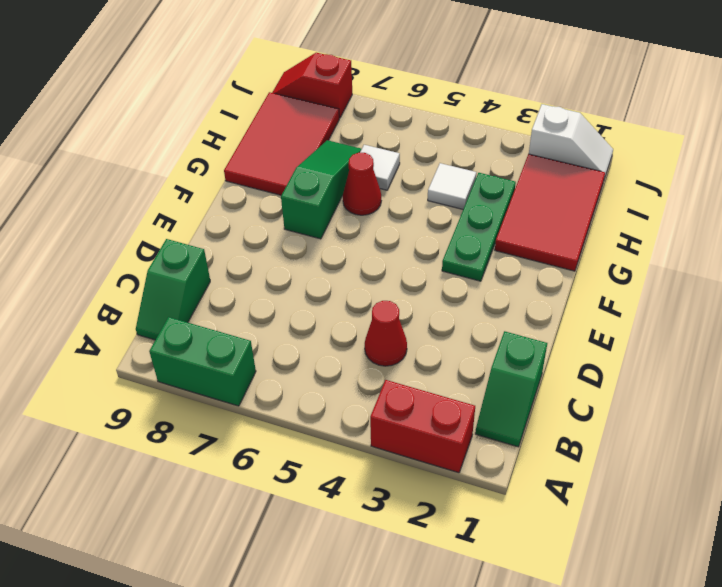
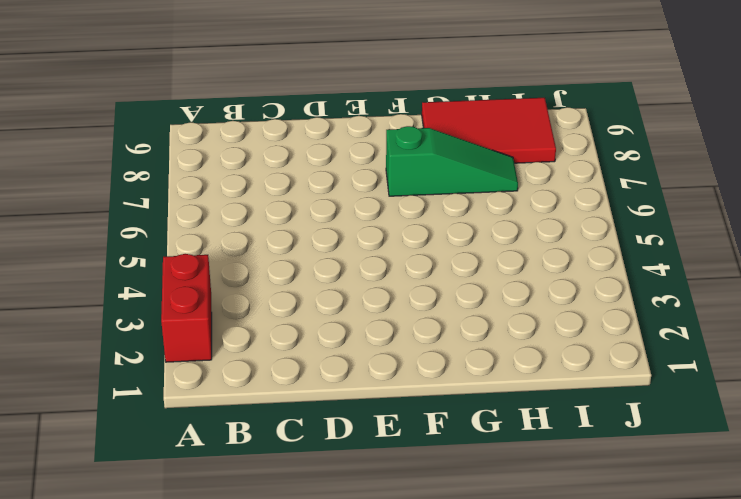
none -> green 1x2 brick [149,317,256,406]
none -> green 1x2 slope [475,331,547,447]
none -> green 1x2 slope [136,239,210,340]

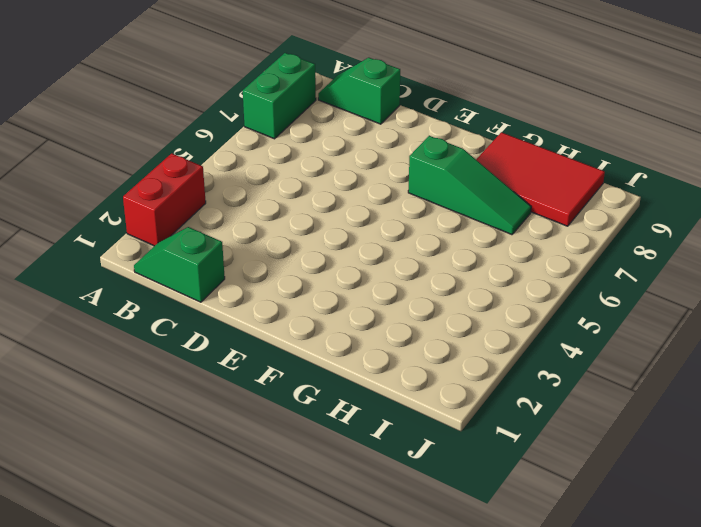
none -> red 1x1 cone [365,301,407,366]
none -> green 1x3 plate [442,173,516,281]
none -> red 2x3 tile [495,154,605,271]

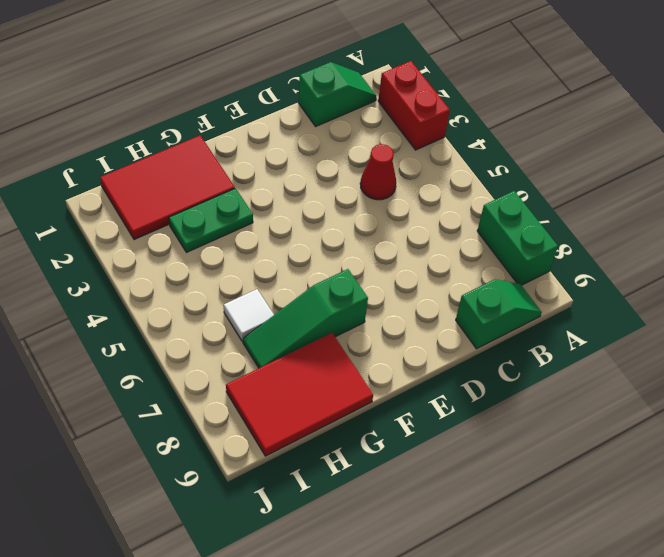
green 1x2 plate [169,188,253,252] -> green 1x3 plate [442,173,516,281]
none -> red 1x1 cone [343,153,381,215]
none -> white 1x1 tile [428,163,476,209]
none -> white 1x2 slope [529,104,613,179]

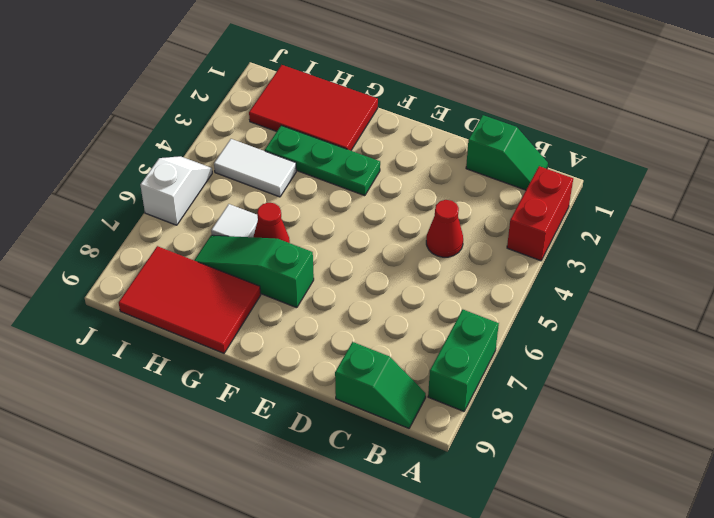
white 1x2 tile [214,139,296,197] -> white 1x1 tile [428,163,476,209]
white 1x2 slope [140,156,212,225] -> white 1x2 slope moved to [529,104,613,179]
none -> red 1x2 slope [272,53,352,118]

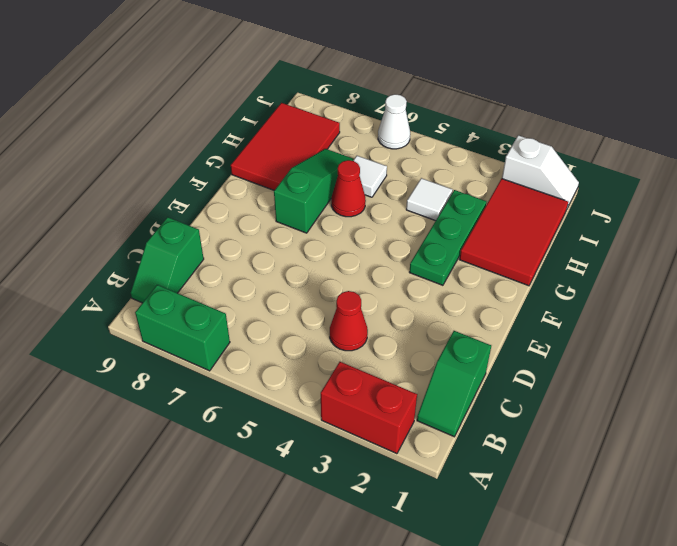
white 1x1 cone [378,94,410,149] -> none
none -> red 1x2 slope [272,53,352,118]

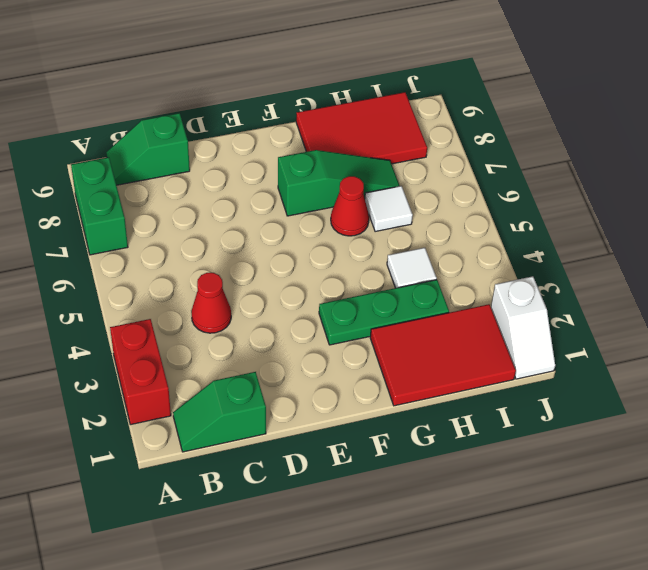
none -> red 1x2 slope [272,53,352,118]

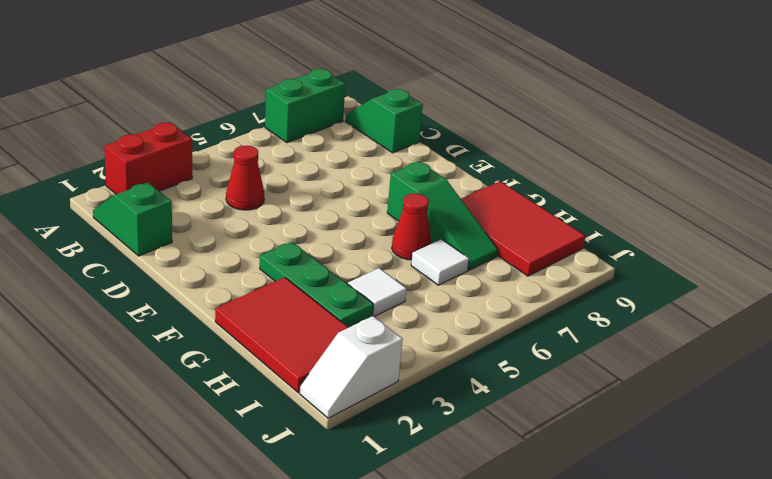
none -> red 1x2 slope [272,53,352,118]

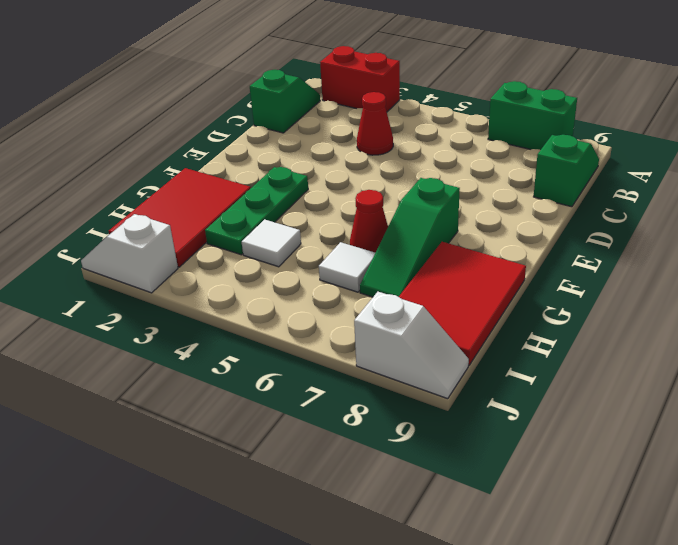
white 1x2 slope [354,292,469,399] -> red 1x2 slope [272,53,352,118]

